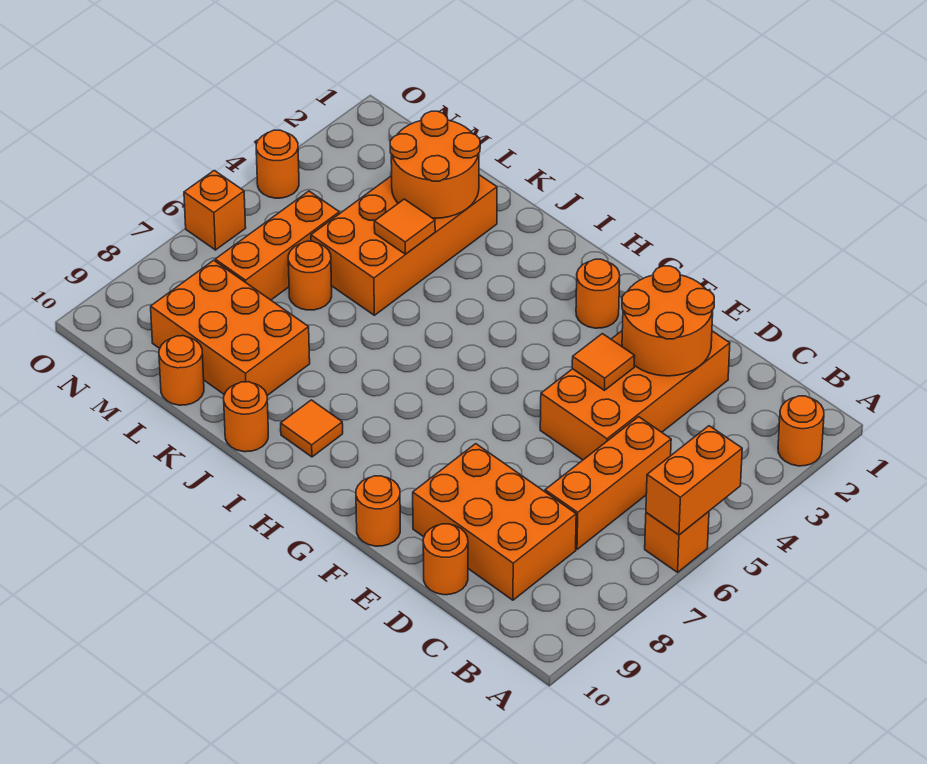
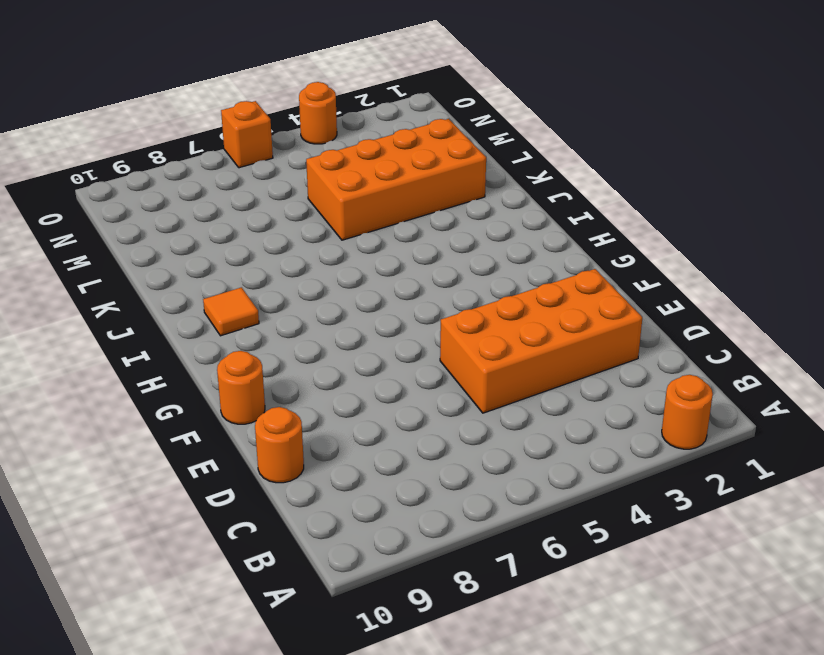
none -> orange 1x1 brick [645,512,709,572]
none -> orange 1x3 brick [545,417,671,549]
none -> orange 2x3 brick [413,444,576,600]

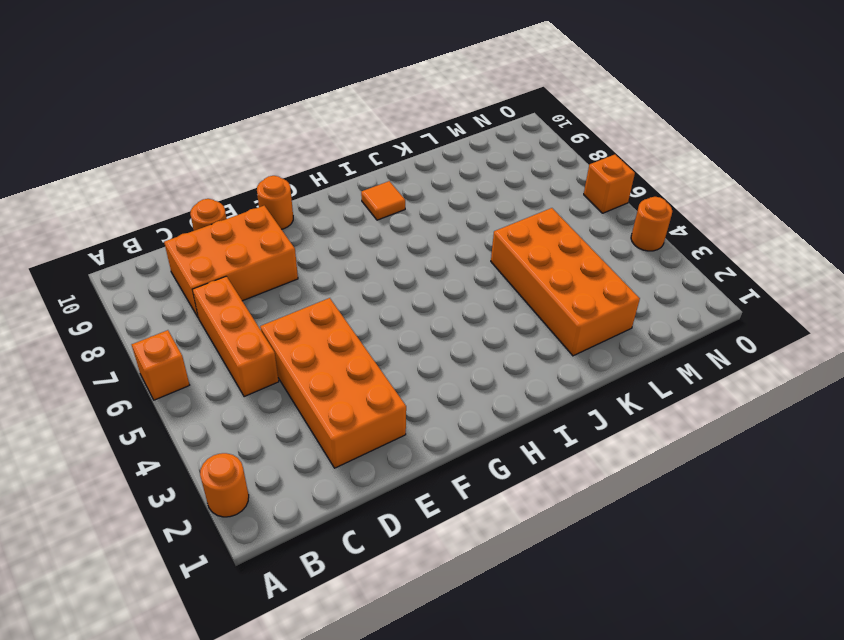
none -> orange 1x1 round brick [576,259,620,328]
none -> orange 1x1 round brick [224,382,268,452]
none -> orange 2x3 brick [151,260,310,395]

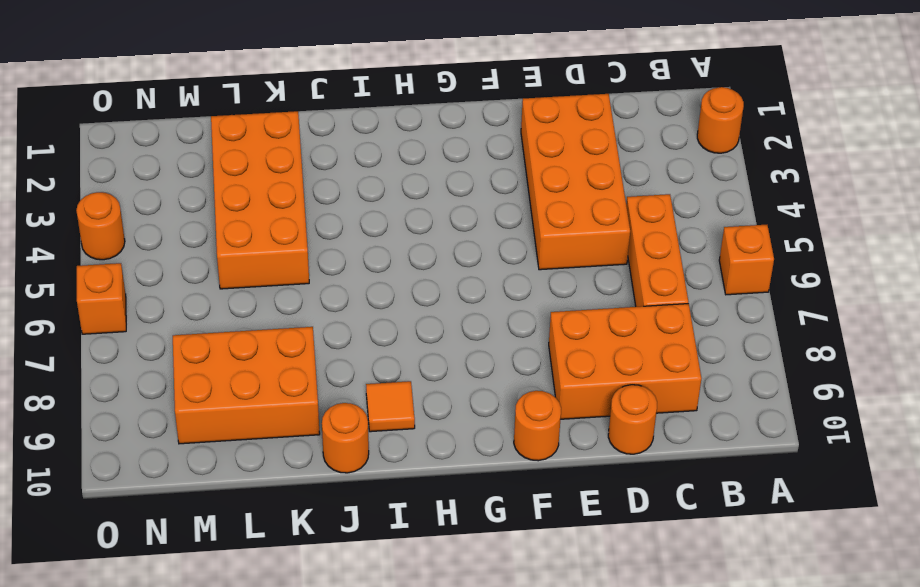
none -> orange 1x1 round brick [576,259,620,328]
none -> orange 1x1 round brick [288,241,332,310]
none -> orange 1x1 round brick [159,336,204,405]

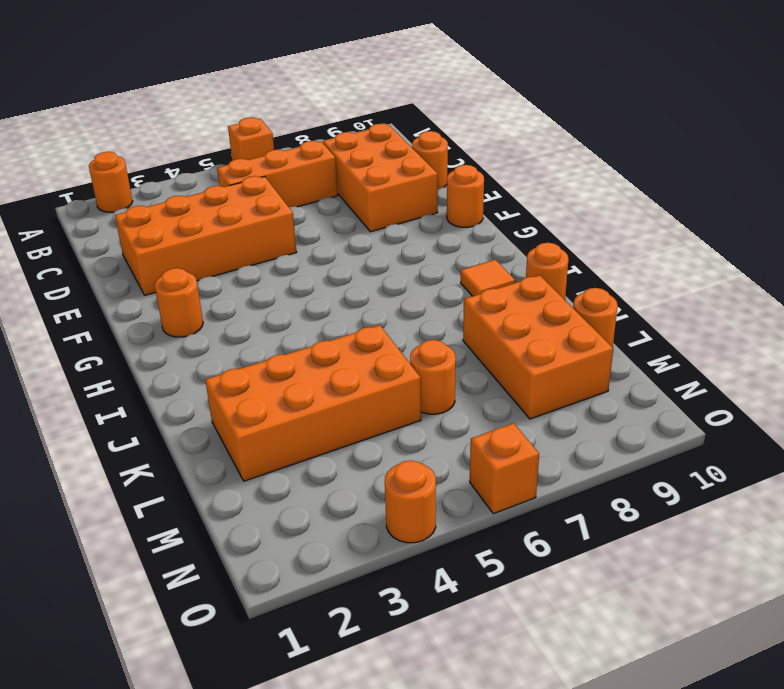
none -> orange 1x3 brick [215,191,339,300]
none -> orange 1x2 brick [646,426,742,535]
none -> orange 2x2 round brick [622,266,714,376]

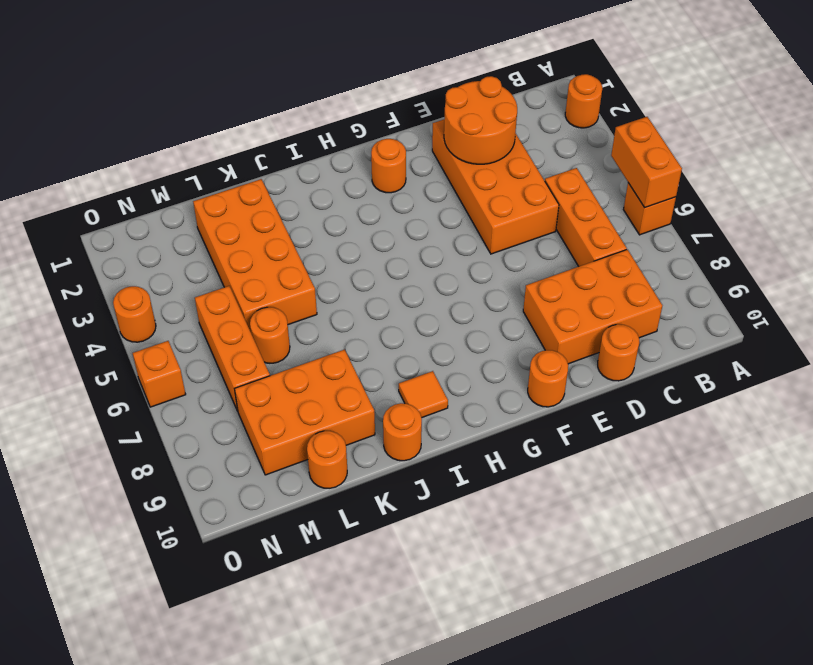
none -> orange 1x1 tile [572,334,635,390]
none -> orange 2x2 round brick [390,111,480,218]
none -> orange 1x1 tile [374,199,435,254]

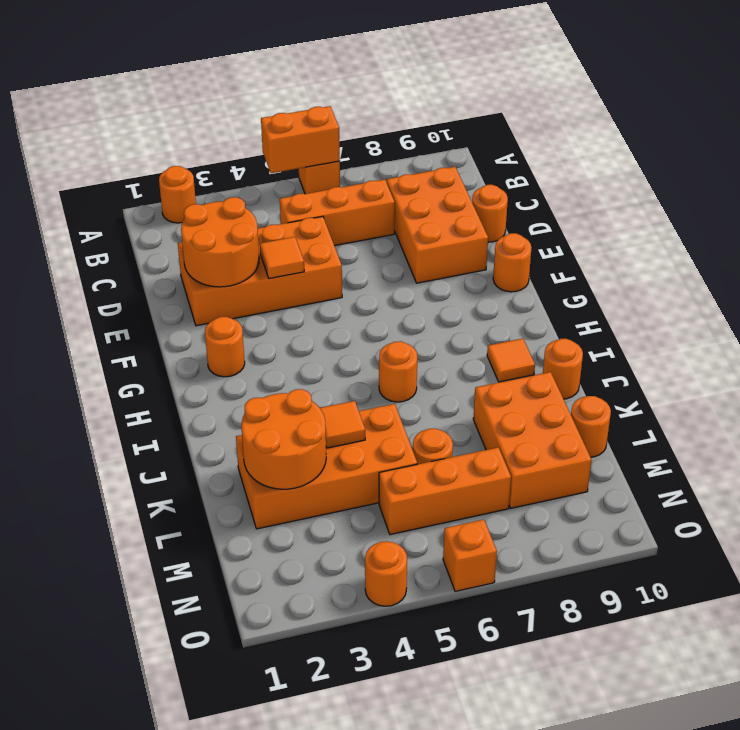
orange 1x1 round brick [379,341,417,402] -> none

